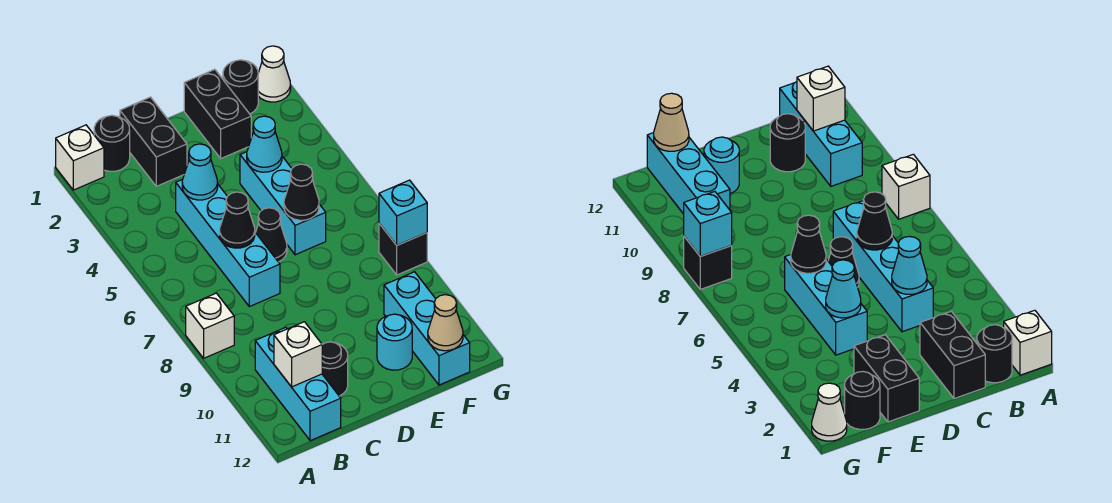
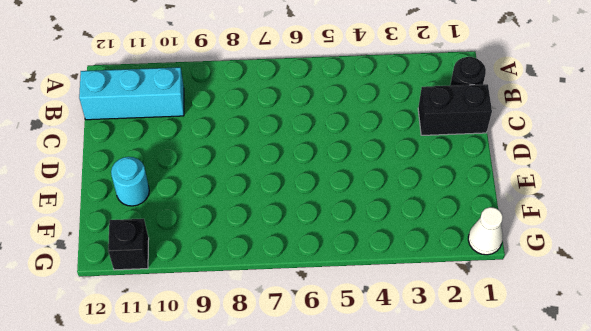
black 1x1 brick [108,219,149,270] -> black 1x1 brick moved to [379,223,427,275]
none -> white 1x1 brick [56,125,104,190]
none -> white 1x1 brick [186,293,234,358]
none -> cyan 1x4 brick [176,179,280,307]

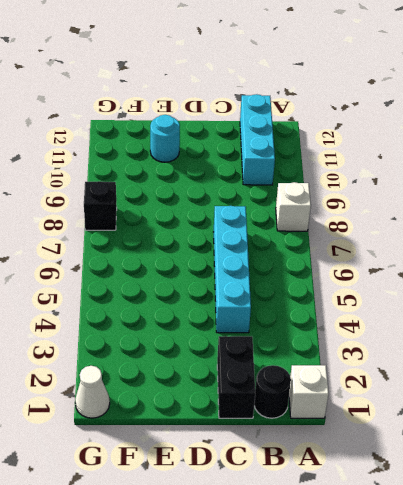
none -> black 1x1 round brick [322,342,348,396]
none -> black 1x1 cone [256,208,287,262]
none -> black 1x2 brick [184,69,251,158]

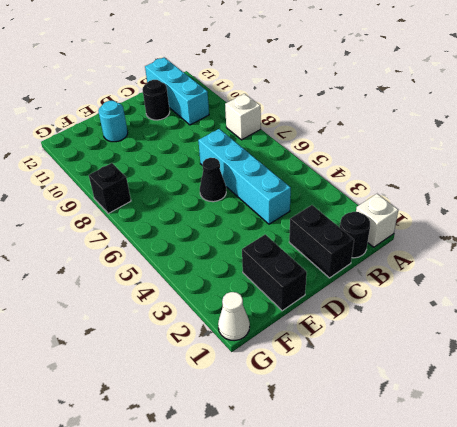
none -> cyan 1x3 brick [240,152,326,255]
none -> black 1x1 round brick [223,60,258,114]
none -> cyan 1x3 brick [384,272,470,385]

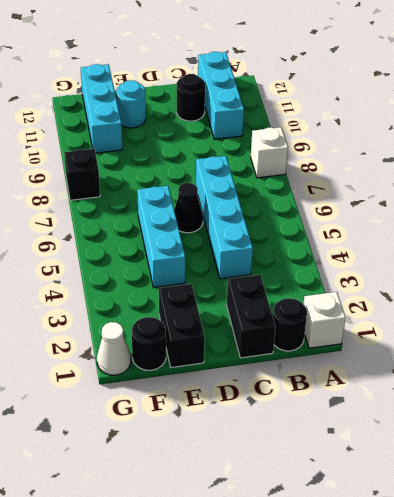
none -> white 1x1 brick [274,322,322,387]
none -> cyan 1x1 cone [182,144,218,200]
none -> black 1x1 cone [220,192,255,248]

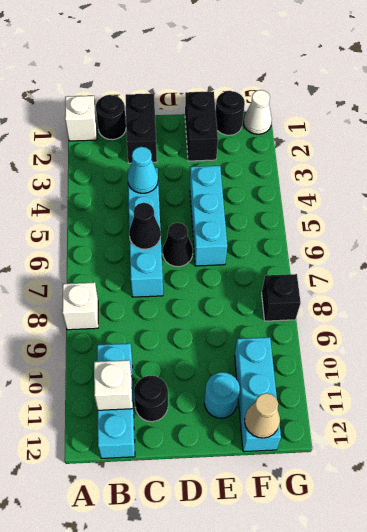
none -> cyan 1x1 cone [247,116,282,172]
none -> black 1x1 cone [284,164,319,220]
none -> cyan 1x1 brick [379,180,427,245]

